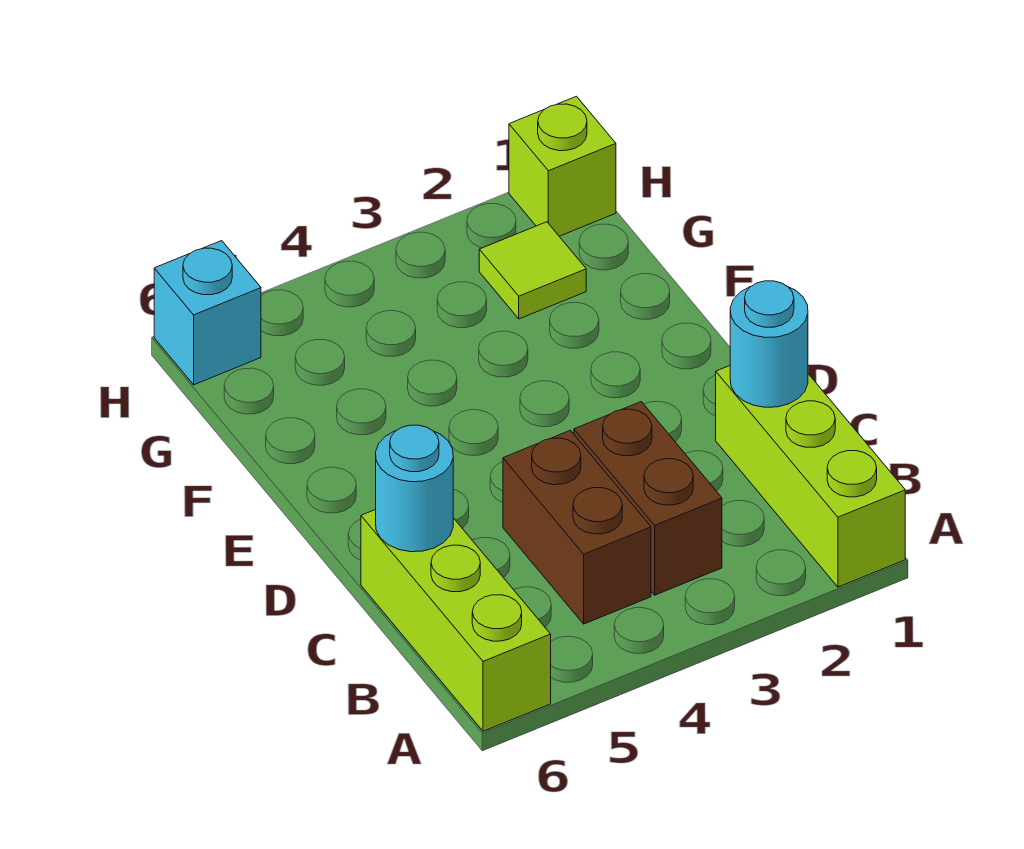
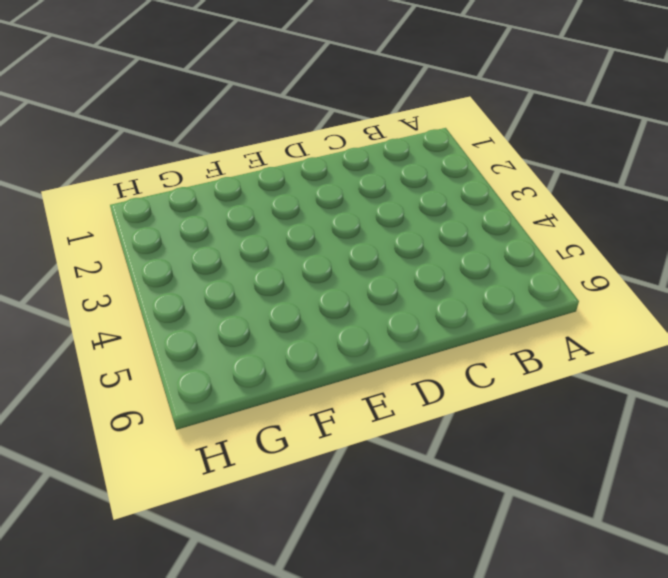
none -> lime 1x3 brick [716,366,905,587]
none -> lime 1x3 brick [361,510,551,731]

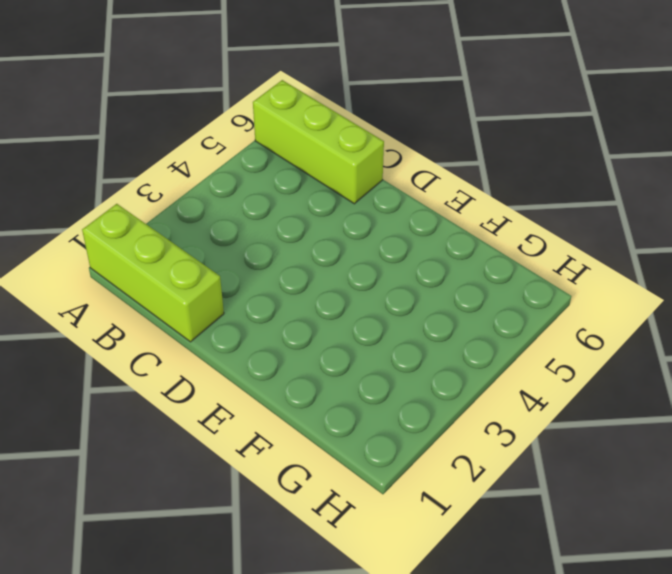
none -> brown 1x2 brick [574,402,722,595]
none -> brown 1x2 brick [503,430,651,624]

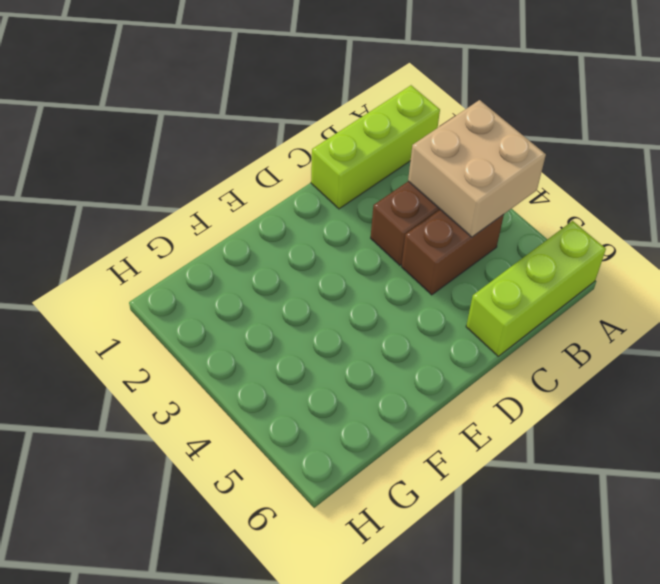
tan 2x2 brick [408,100,546,237] -> none
none -> lime 1x1 tile [479,222,586,319]
none -> lime 1x1 brick [509,96,616,236]

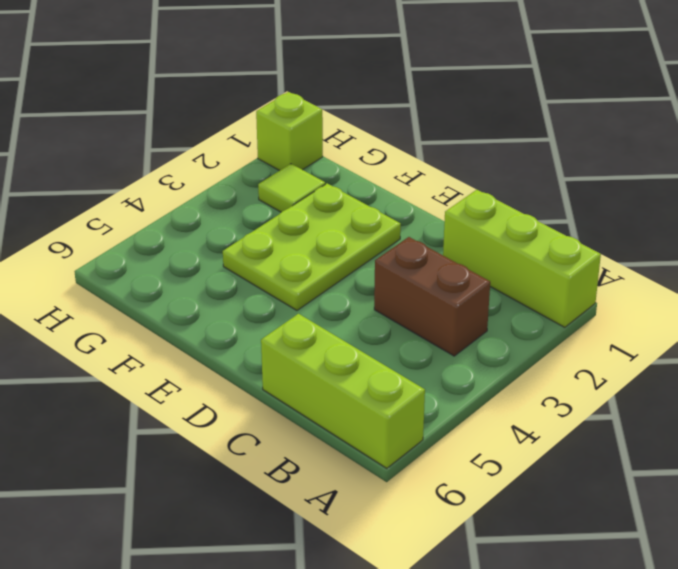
lime 2x3 plate [223,183,401,310] -> none
none -> brown 1x2 brick [503,430,651,624]
none -> cyan 1x1 brick [154,241,261,385]

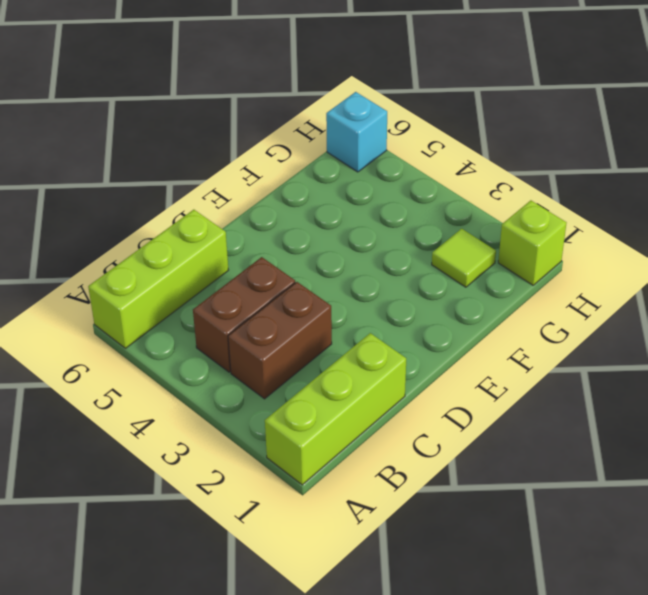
none -> cyan 1x1 round brick [730,281,808,407]
none -> cyan 1x1 round brick [376,425,453,552]

